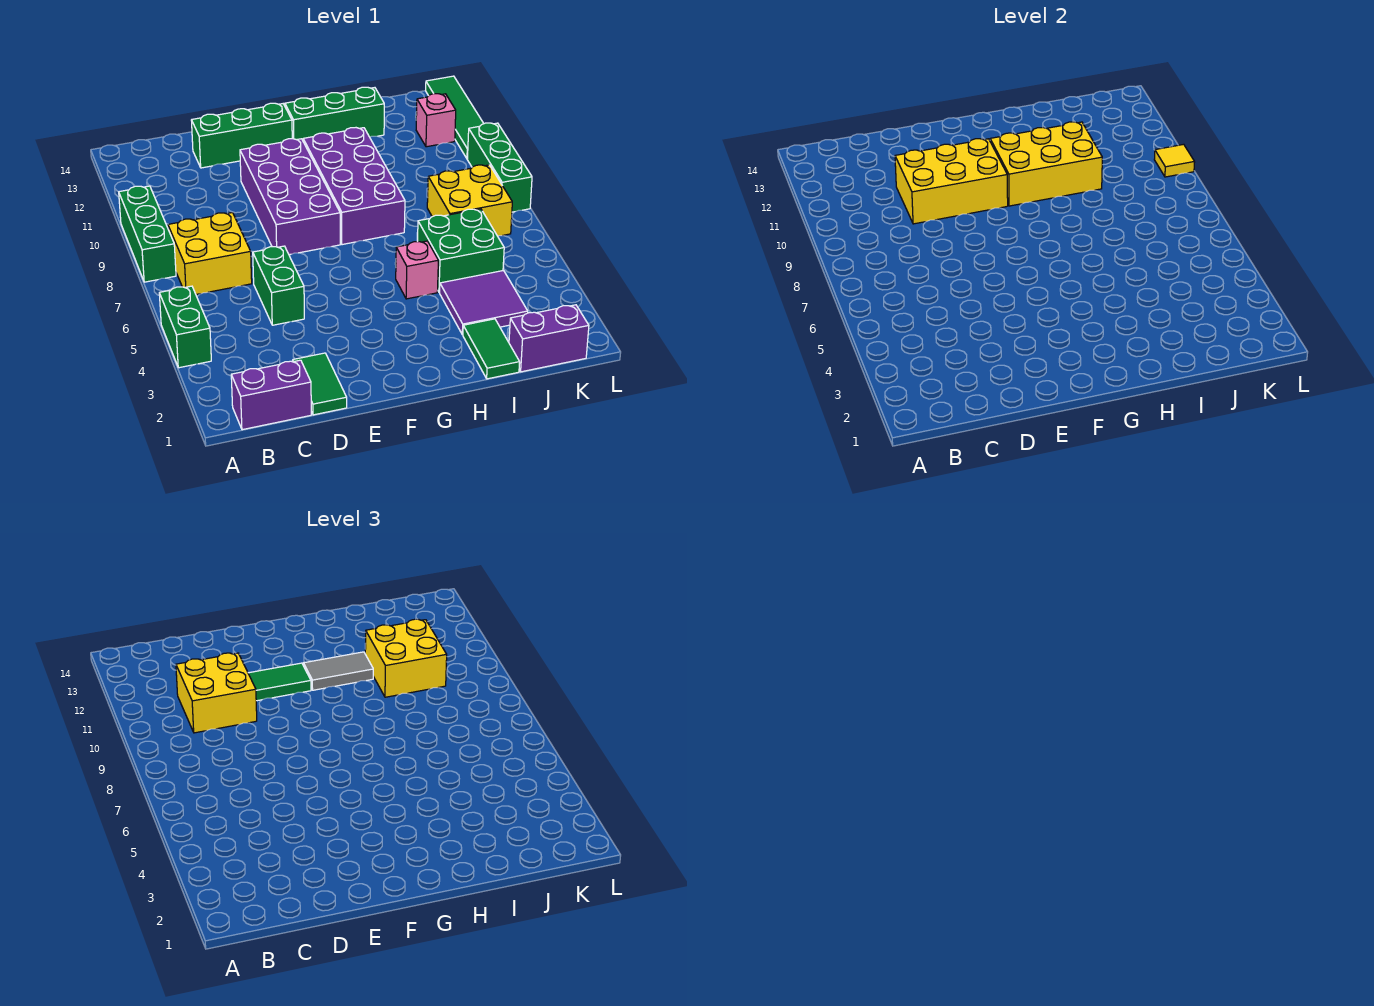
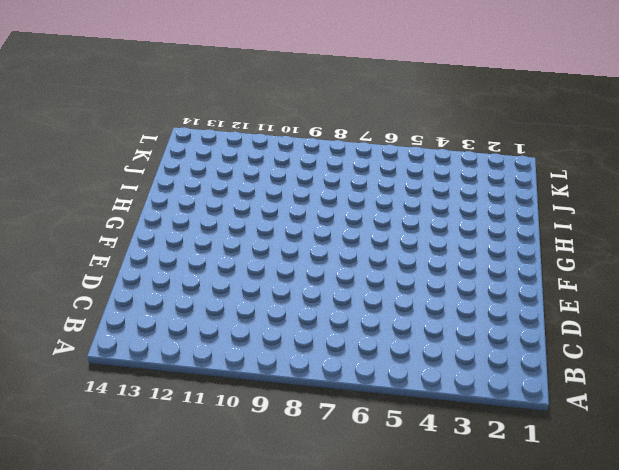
none -> green 1x2 brick [159,286,211,368]
none -> green 1x3 brick [119,186,176,282]
none -> purple 1x2 brick [231,360,311,430]

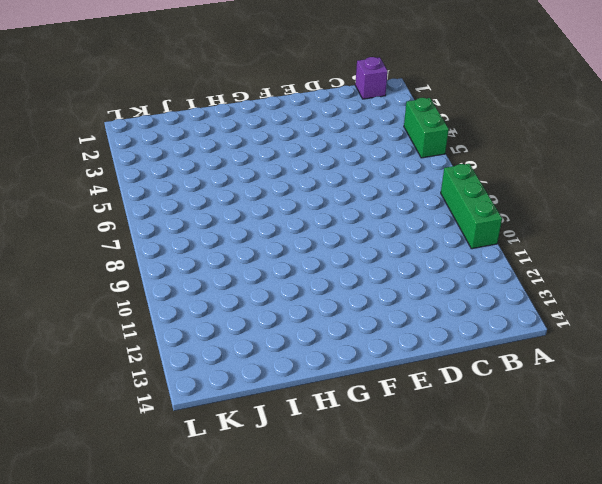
purple 1x1 brick [355,57,388,99] -> purple 1x2 brick [231,360,311,430]
none -> yellow 2x2 brick [168,213,252,294]
none -> green 1x2 tile [293,353,347,415]
none -> green 1x2 brick [253,246,304,325]

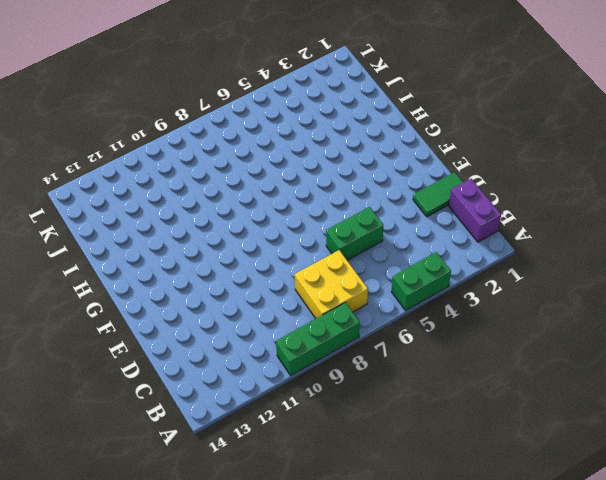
none -> green 1x3 brick [191,103,292,168]
none -> purple 2x4 brick [240,139,340,255]
none -> purple 2x4 brick [303,128,405,245]

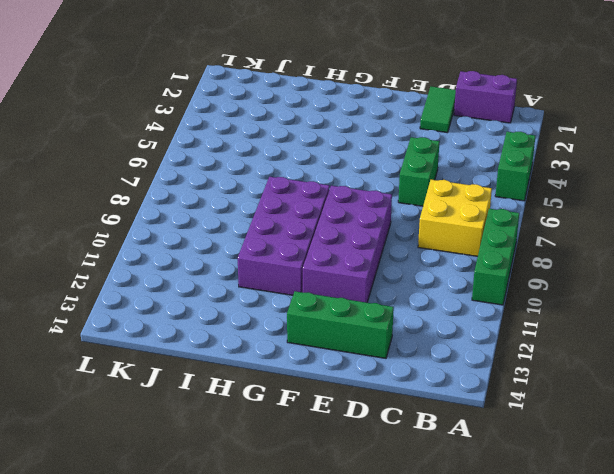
none -> green 1x3 brick [285,87,384,140]
none -> pink 1x1 brick [396,241,438,299]
none -> green 1x2 tile [463,319,520,379]

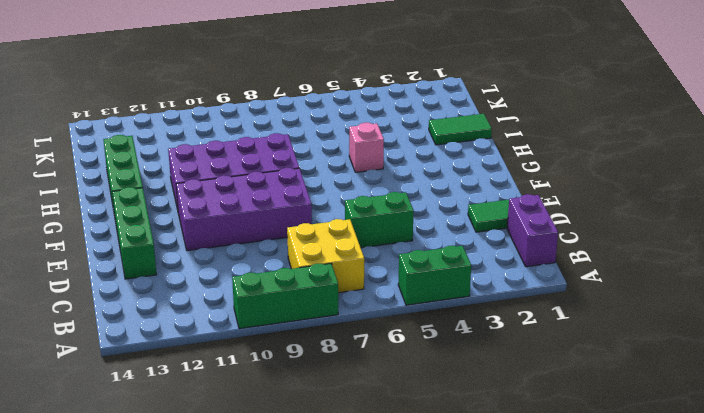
none -> purple 2x2 tile [440,271,528,335]
none -> green 2x2 brick [418,209,504,292]
none -> purple 1x2 brick [509,305,589,372]

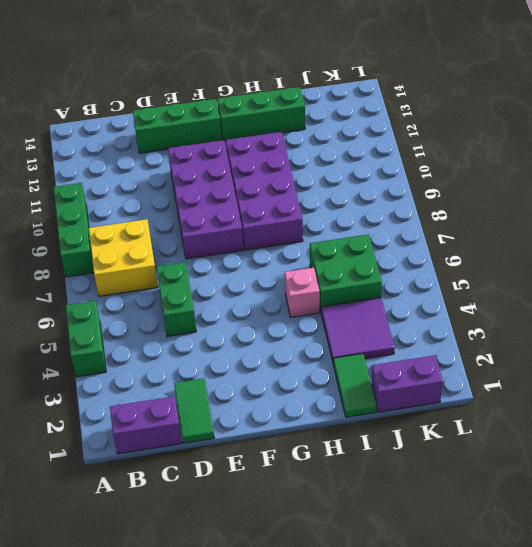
none -> yellow 2x2 brick [427,165,512,236]
none -> pink 1x1 brick [416,94,456,147]
none -> green 1x3 brick [467,123,532,212]

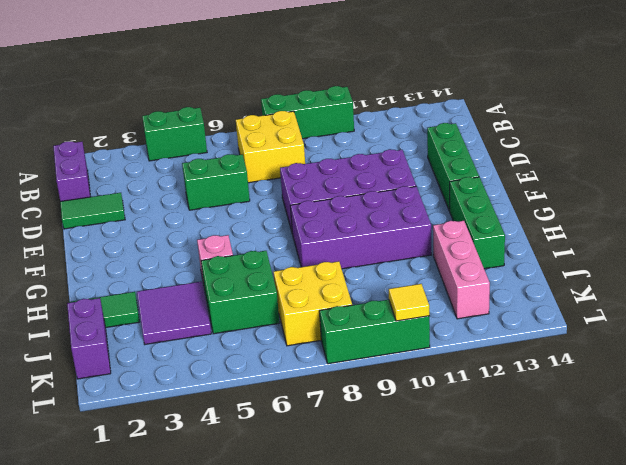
pink 1x3 brick [433,221,490,319] -> pink 1x1 brick [416,94,456,147]
none -> green 1x4 tile [426,76,484,159]
none -> yellow 2x3 brick [895,139,1008,224]
none -> yellow 2x3 brick [990,122,1102,206]

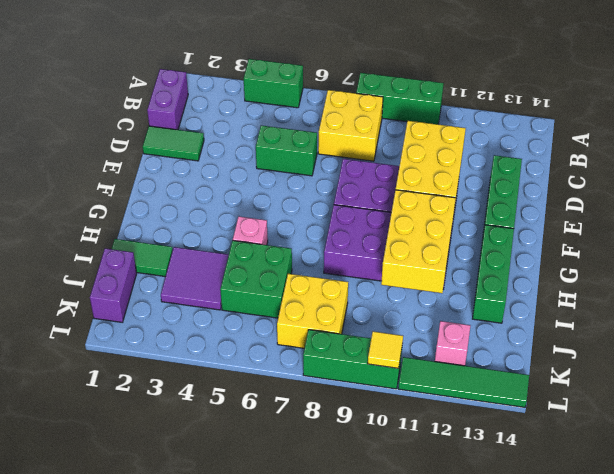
none -> yellow 2x2 brick [176,653,257,733]
none -> green 1x2 tile [248,663,311,701]
none -> grey 1x2 tile [303,652,373,690]

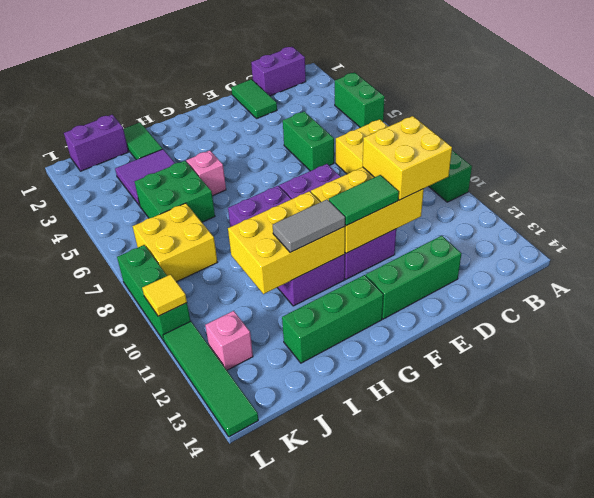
none -> yellow 2x2 brick [365,619,447,697]

